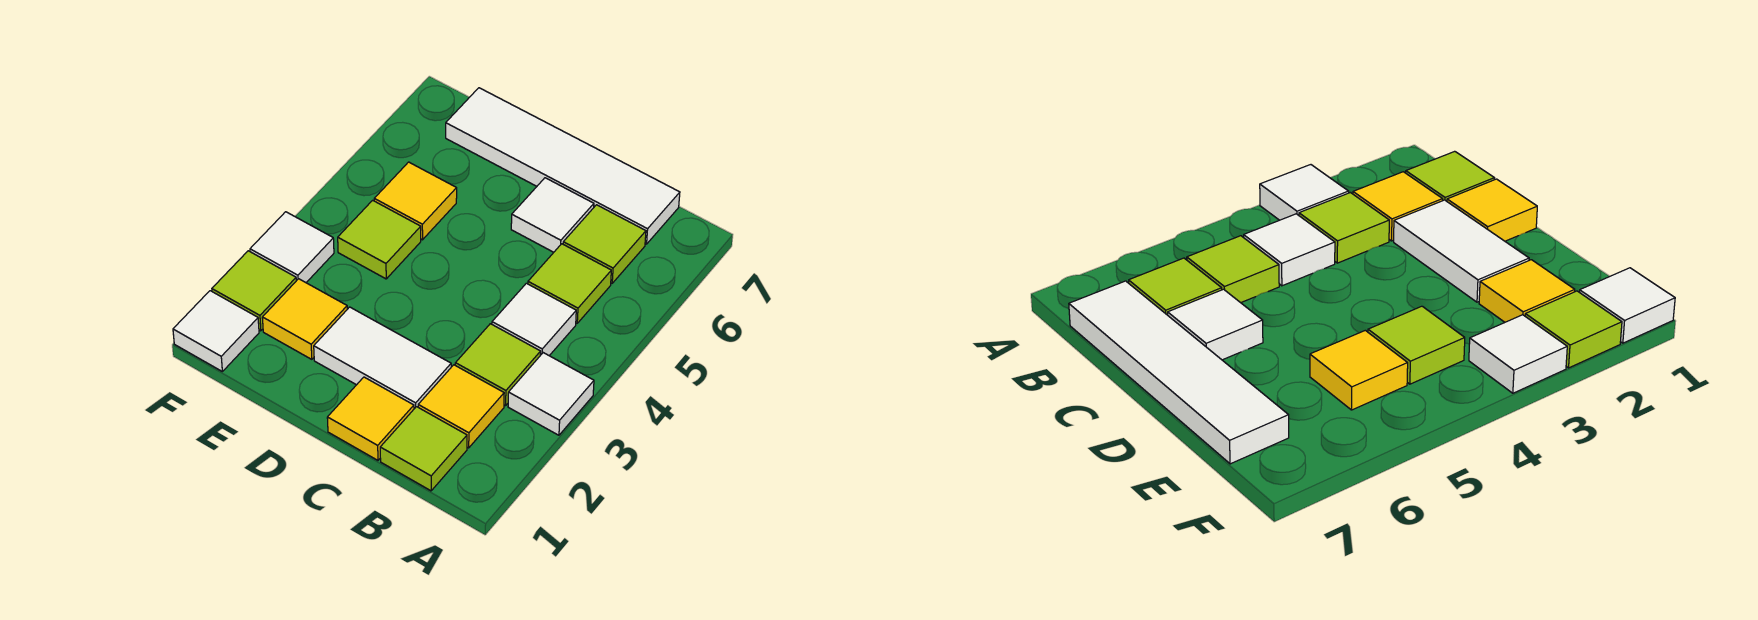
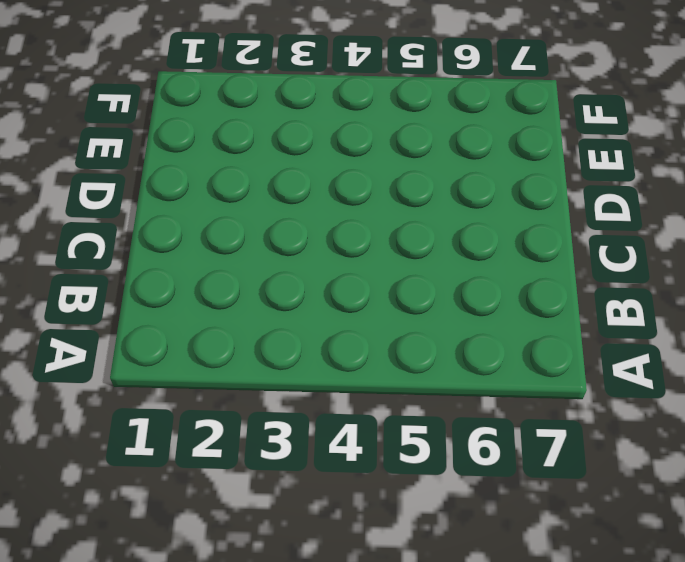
none -> white 1x1 tile [508,353,594,435]
none -> lime 1x1 tile [380,407,467,491]
none -> yellow 1x1 tile [418,365,504,448]

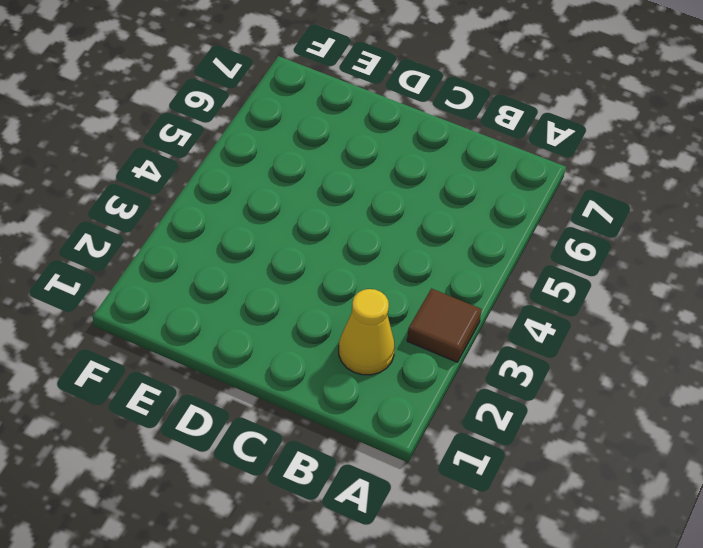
brown 1x1 tile [407,289,482,362] -> white 1x1 tile [508,353,594,435]
yellow 1x1 cone [339,289,395,375] -> yellow 1x1 tile [418,365,504,448]
none -> lime 1x1 tile [380,407,467,491]
none -> lime 1x1 tile [455,324,541,406]
none -> white 1x1 tile [492,283,576,356]

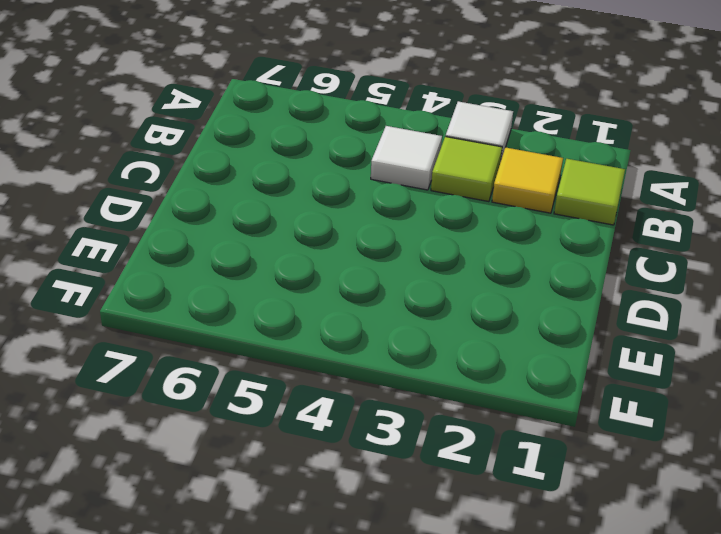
none -> lime 1x1 tile [528,244,611,323]
none -> lime 1x1 tile [563,205,646,283]
none -> white 1x4 tile [446,88,680,244]

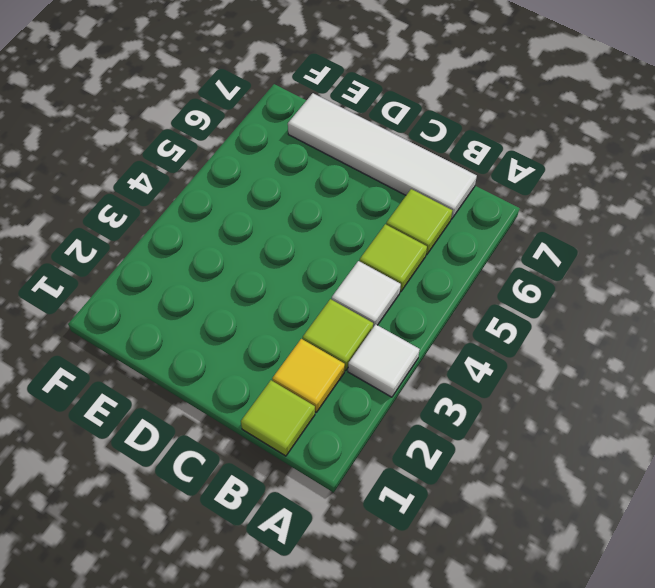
none -> yellow 1x1 tile [327,377,414,460]
none -> white 1x2 tile [314,307,451,409]
none -> white 1x1 tile [511,178,594,252]

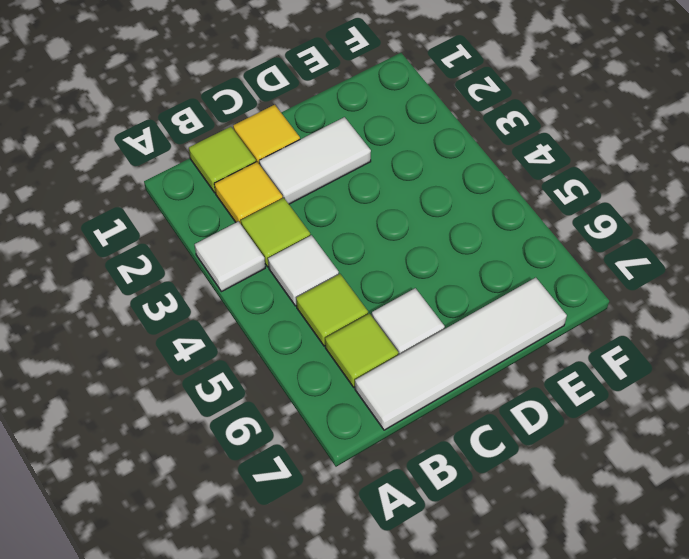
none -> yellow 1x1 tile [262,279,347,359]
none -> lime 1x1 tile [338,200,421,279]
none -> yellow 1x1 tile [374,162,457,240]

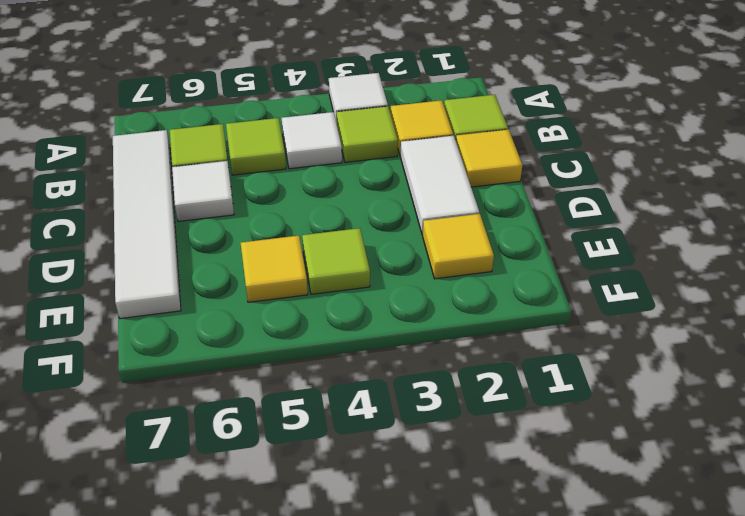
none -> white 1x1 tile [173,291,259,371]
none -> lime 1x1 tile [212,251,296,331]
none -> white 1x1 tile [250,212,334,283]

